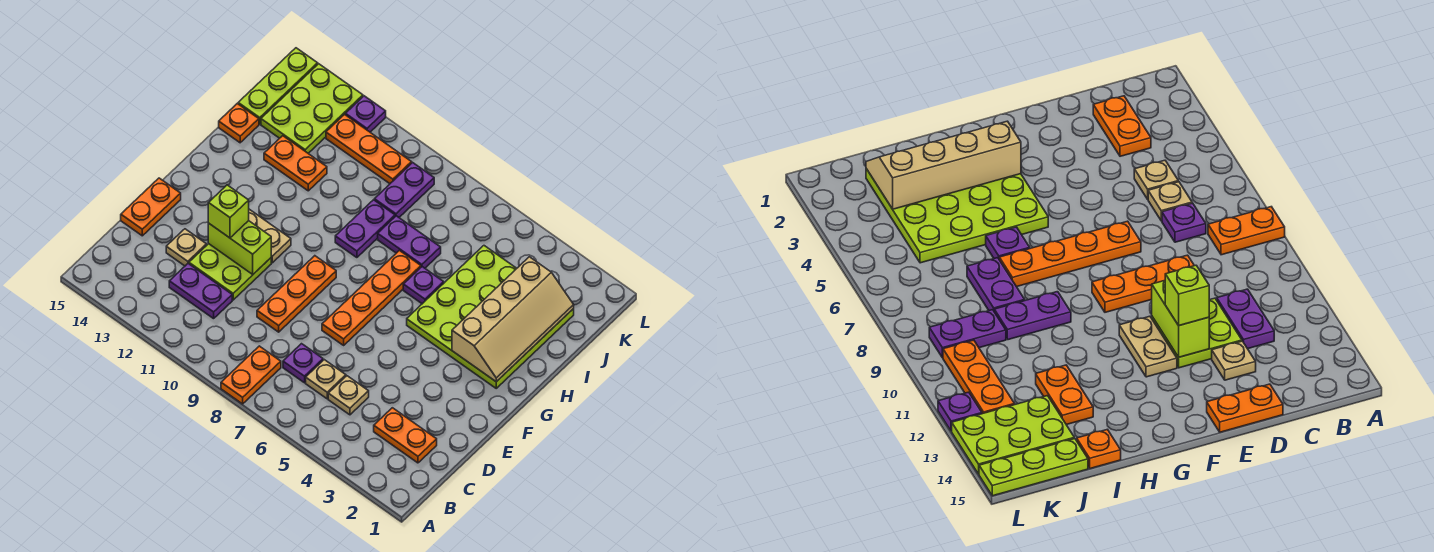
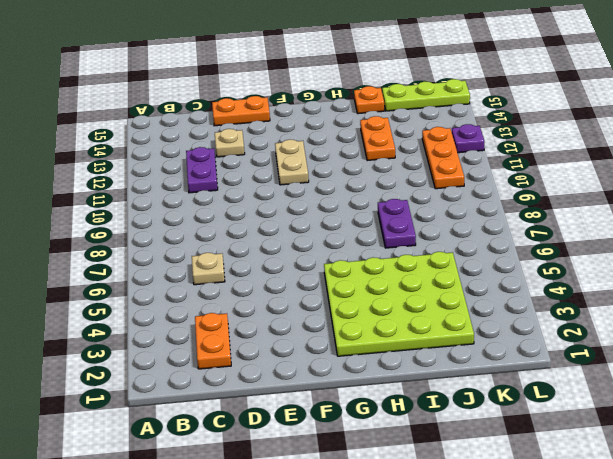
none -> orange 1x2 plate [221,346,281,404]
none -> tan 1x1 plate [328,376,369,415]
none -> purple 1x1 plate [283,344,323,383]

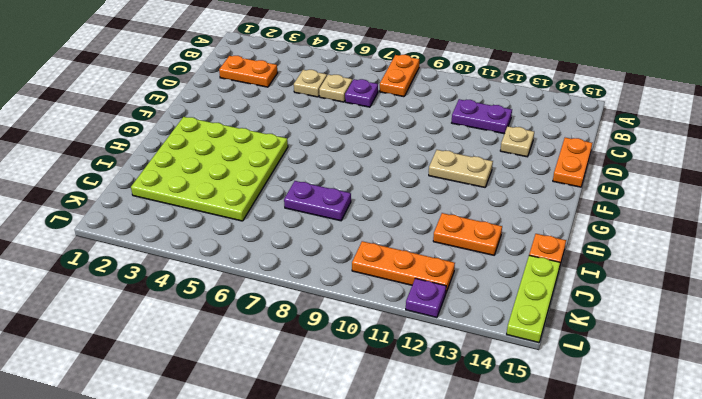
none -> orange 1x3 plate [257,256,336,332]
none -> lime 2x2 plate [189,244,271,300]
none -> orange 1x4 plate [322,250,421,345]

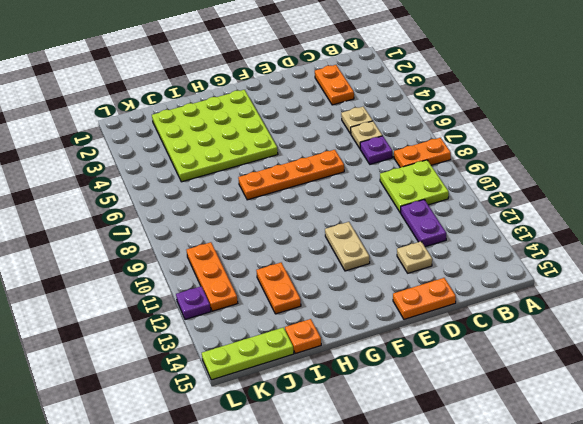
lime 2x2 plate [380,160,449,213] -> lime 2x2 plate moved to [189,244,271,300]
none -> orange 1x3 plate [257,256,336,332]
none -> purple 1x1 plate [403,267,444,304]
none -> purple 1x2 plate [335,200,395,258]

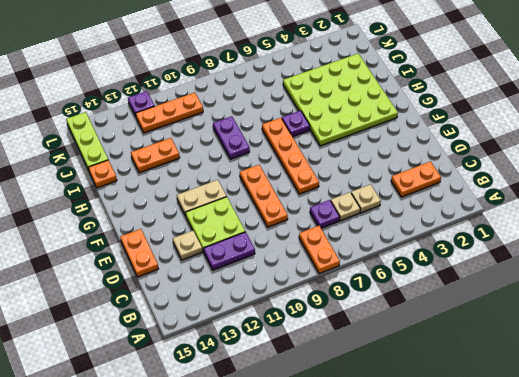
none -> purple 1x2 plate [378,216,441,268]
none -> purple 1x2 plate [374,163,434,217]
none -> lime 2x3 plate [261,64,363,153]

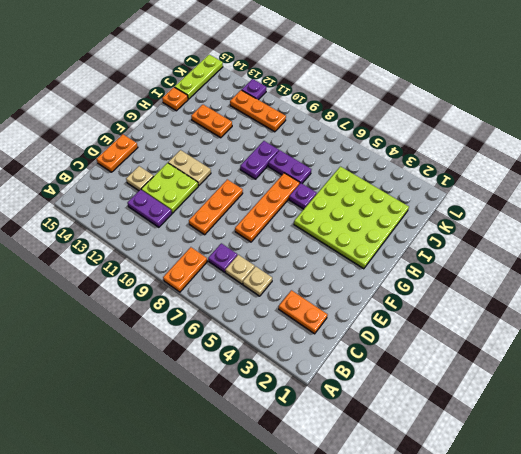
none -> purple 1x2 plate [374,163,434,217]
none -> lime 2x3 plate [261,64,363,153]
none -> lime 1x2 brick [208,221,271,274]

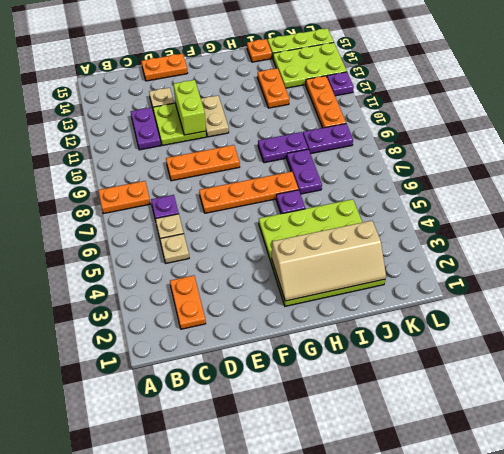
none -> lime 1x1 brick [208,185,249,238]

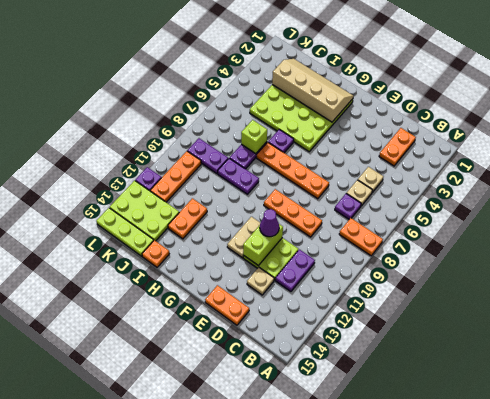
purple 1x1 cone [260,209,279,237] -> none
lime 1x1 brick [241,120,267,154] -> lime 1x1 brick moved to [208,185,249,238]

